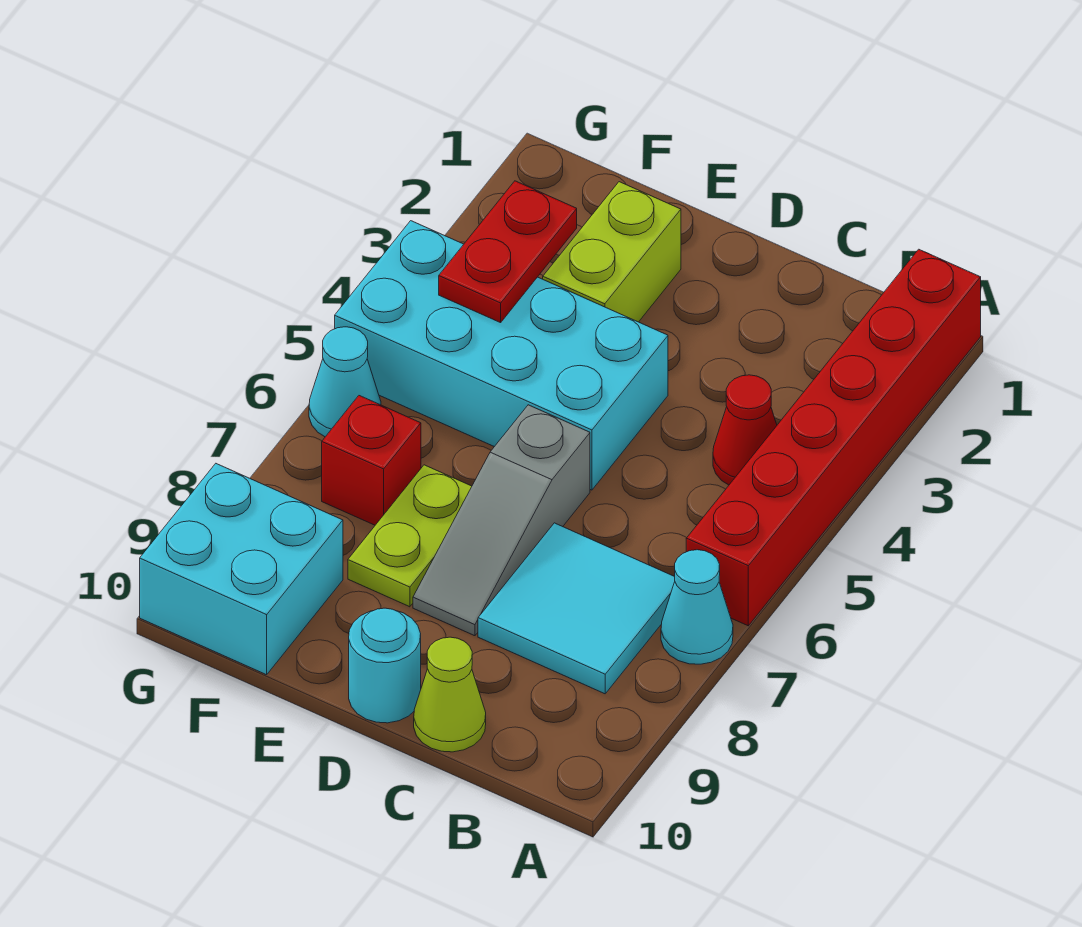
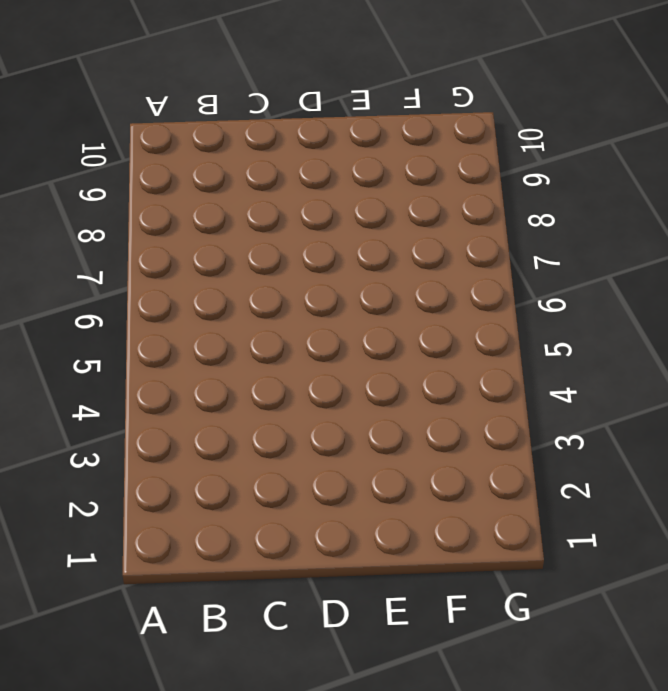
none -> red 1x6 brick [686,249,981,626]
none -> cyan 1x1 cone [661,550,733,664]
none -> red 1x1 cone [713,375,777,485]

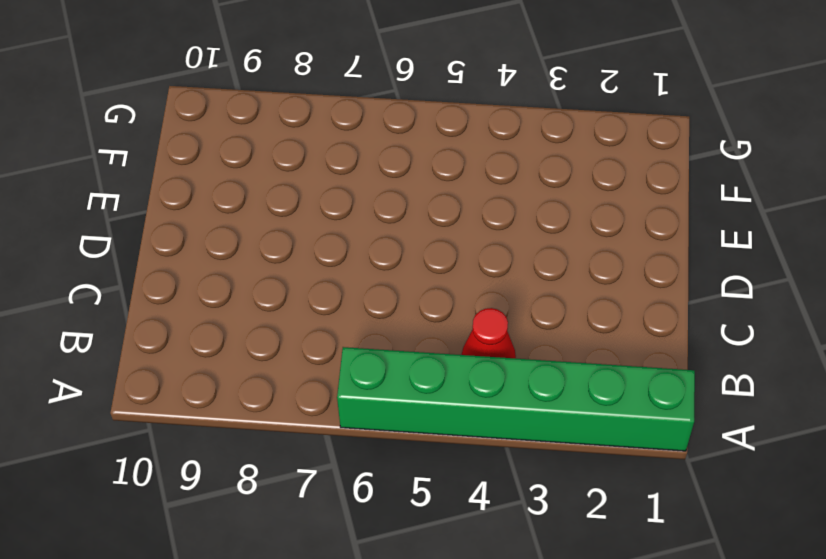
green 1x6 brick [337,347,695,451] -> red 1x6 brick [686,249,981,626]
none -> cyan 1x1 cone [661,550,733,664]
none -> cyan 2x2 tile [478,523,675,694]
none -> lime 1x1 cone [414,637,486,752]

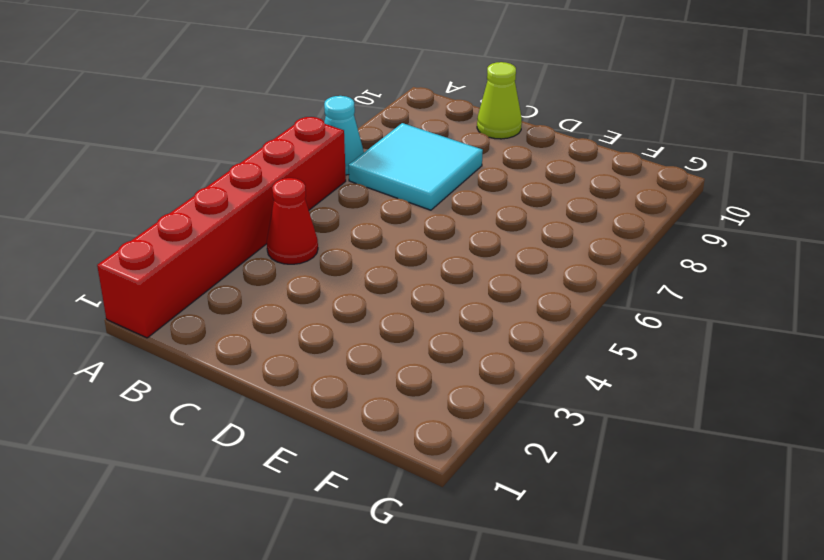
none -> cyan 2x4 brick [335,221,668,490]
none -> grey 1x3 slope [413,405,590,636]
none -> cyan 1x1 round brick [349,608,421,723]

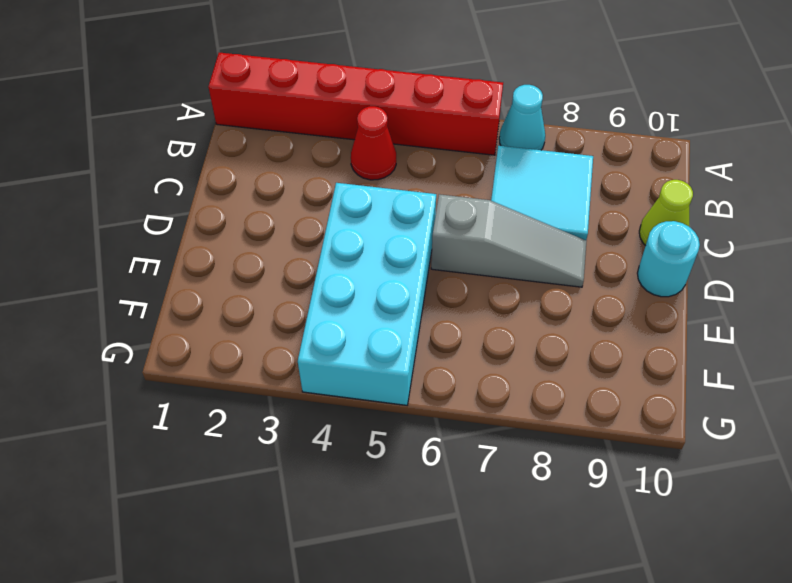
none -> lime 1x2 brick [543,182,681,322]
none -> lime 1x2 plate [348,465,472,607]
none -> red 1x1 brick [322,396,421,525]

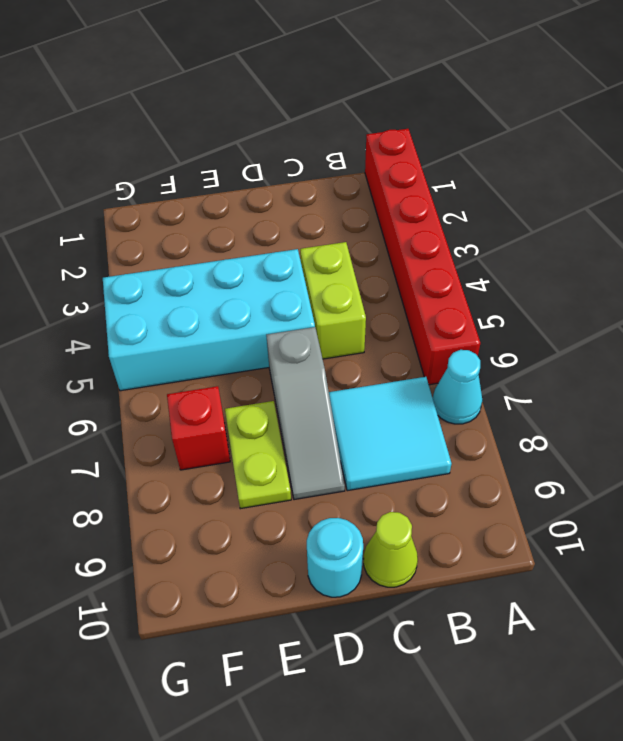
lime 1x2 brick [300,242,366,359] -> lime 1x2 brick moved to [543,182,681,322]
none -> red 1x1 cone [713,375,777,485]
none -> cyan 2x2 brick [140,464,343,675]
none -> cyan 1x1 cone [309,327,381,437]

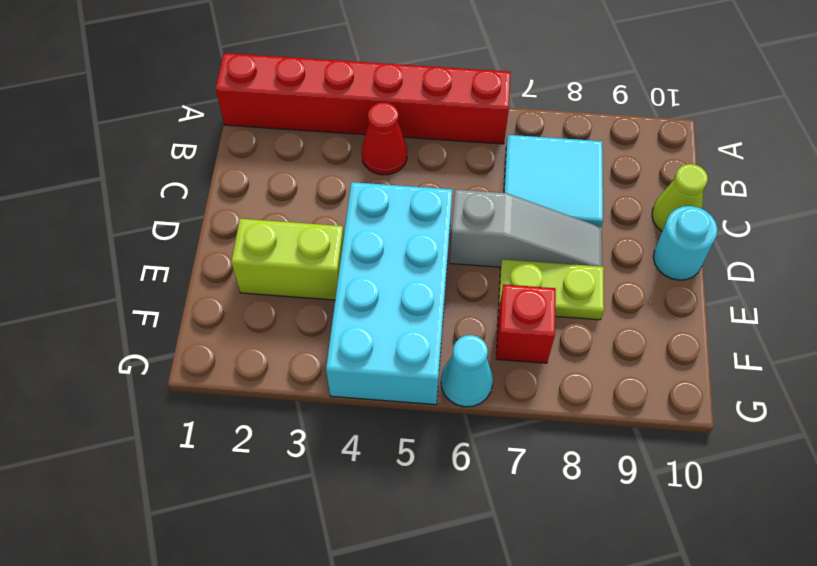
none -> cyan 1x1 cone [661,550,733,664]
none -> cyan 2x2 brick [140,464,343,675]
none -> red 1x2 plate [439,181,577,323]

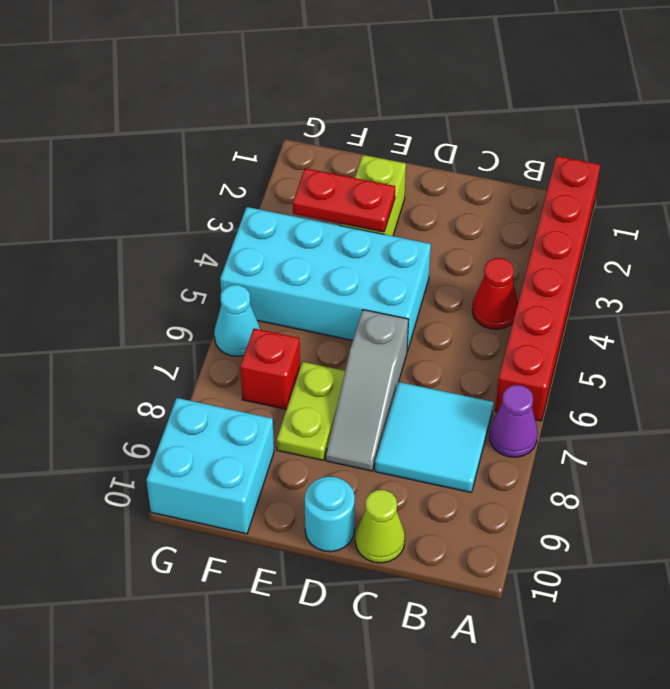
purple 1x1 cone [489,385,538,457] -> cyan 1x1 cone [661,550,733,664]
red 1x2 plate [293,168,395,232] -> red 1x2 plate turned to [439,181,577,323]

